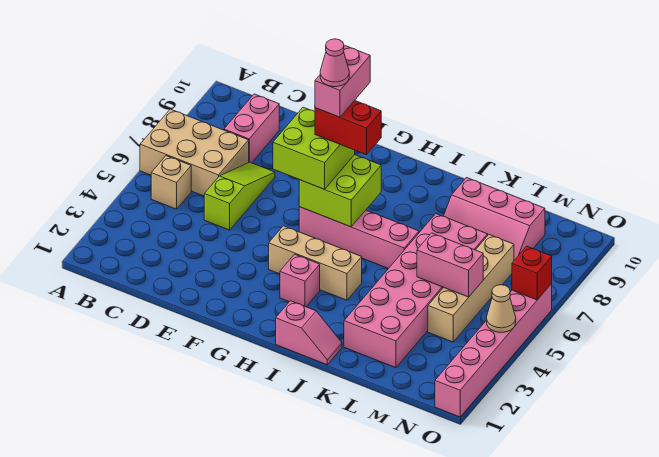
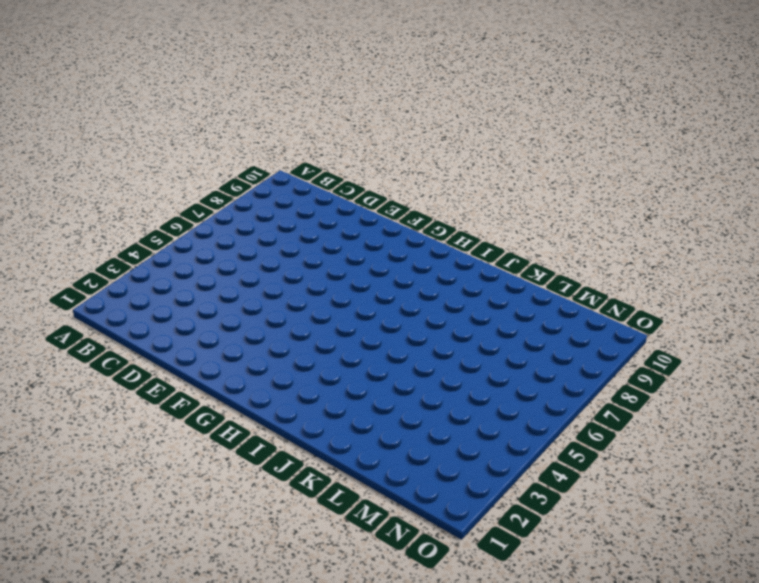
none -> tan 2x3 brick [140,109,249,196]
none -> tan 1x1 brick [151,156,191,209]
none -> pink 1x2 brick [224,94,279,163]

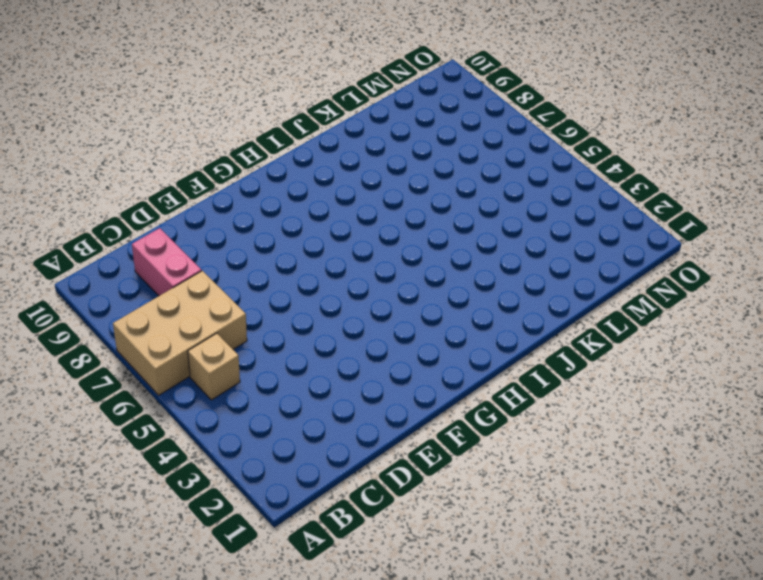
none -> lime 1x3 slope [204,162,275,230]
none -> tan 1x3 brick [269,226,362,300]
none -> pink 1x4 brick [299,207,419,269]

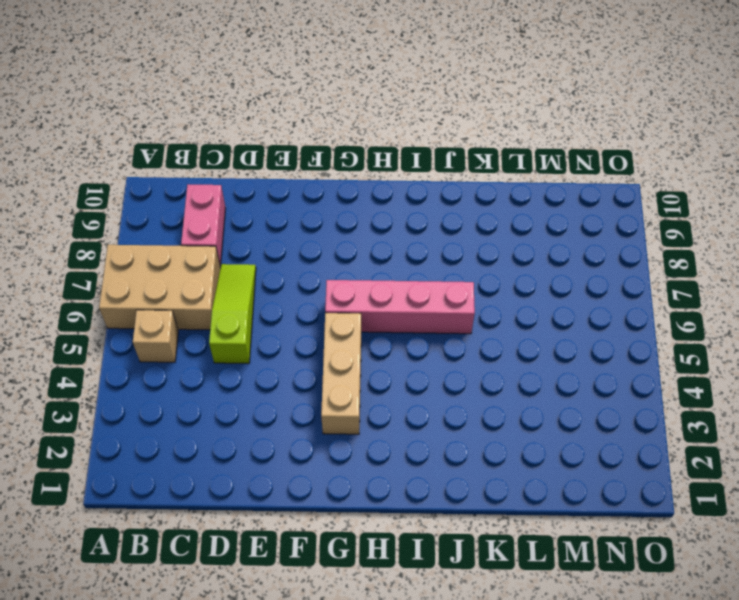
tan 1x3 brick [321,313,361,434] -> tan 1x3 brick turned to [269,226,362,300]
none -> pink 1x1 brick [280,254,320,307]
none -> pink 1x2 slope [276,301,342,365]
none -> pink 2x6 brick [344,214,488,368]

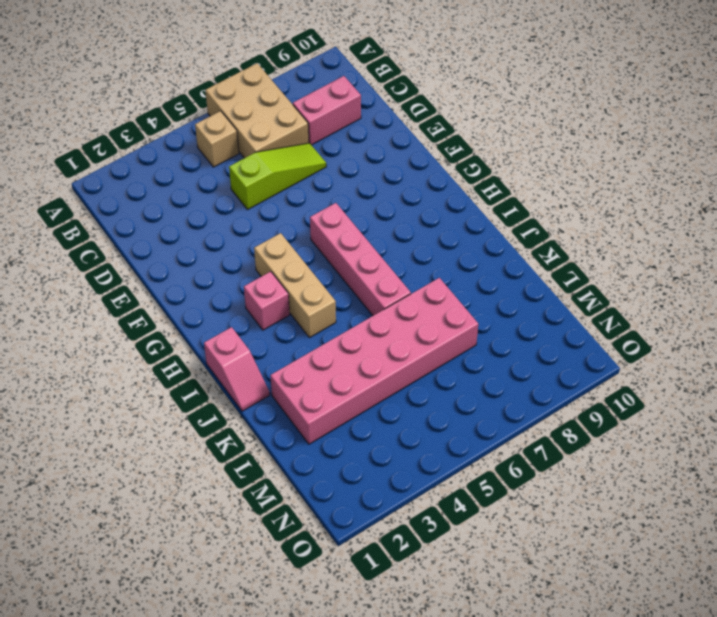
none -> pink 2x3 slope [444,178,545,260]
none -> tan 1x4 brick [428,235,514,342]
none -> pink 1x6 brick [435,284,552,417]

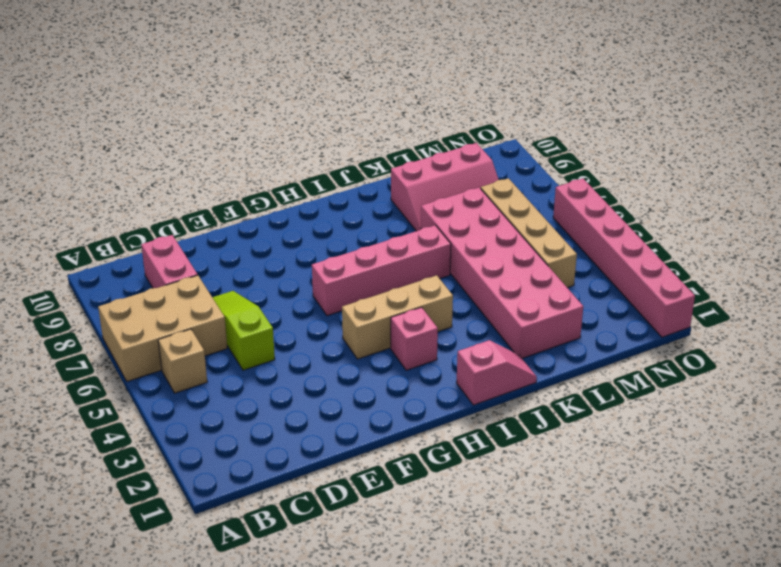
none -> lime 2x2 brick [299,155,381,227]
none -> pink 1x2 brick [417,233,483,297]
none -> tan 1x1 cone [487,285,516,332]

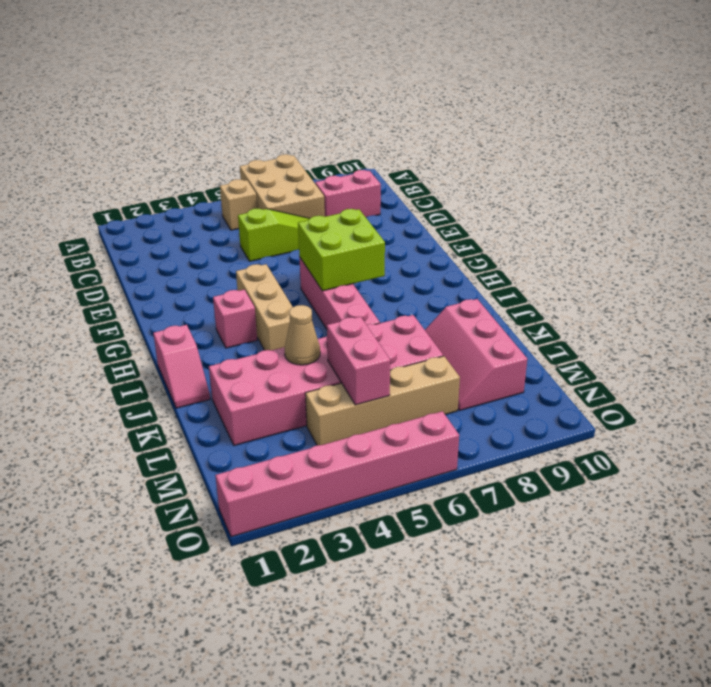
tan 1x1 cone [285,305,320,365] -> tan 1x1 cone moved to [487,285,516,332]
none -> red 1x1 brick [512,246,552,300]
none -> lime 2x2 brick [273,107,355,189]
none -> red 1x2 brick [315,101,381,155]

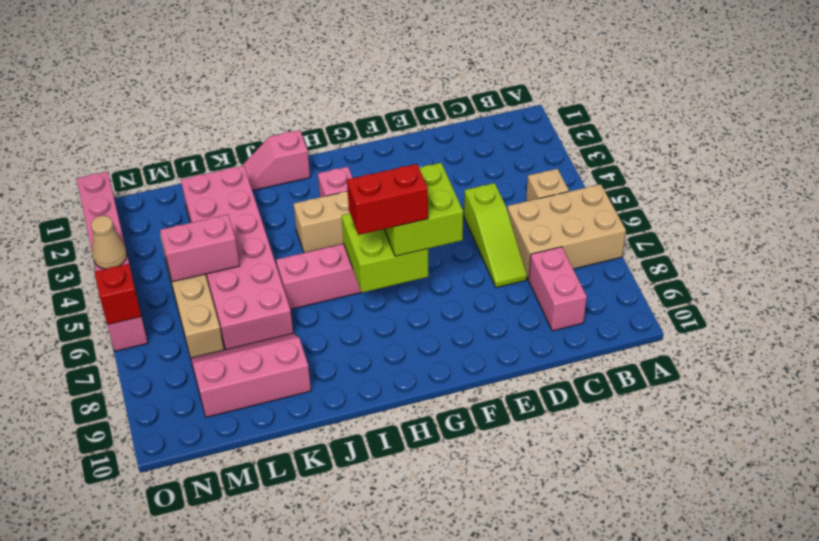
none -> pink 1x2 brick [315,46,370,117]
none -> pink 1x1 cone [320,39,349,87]

